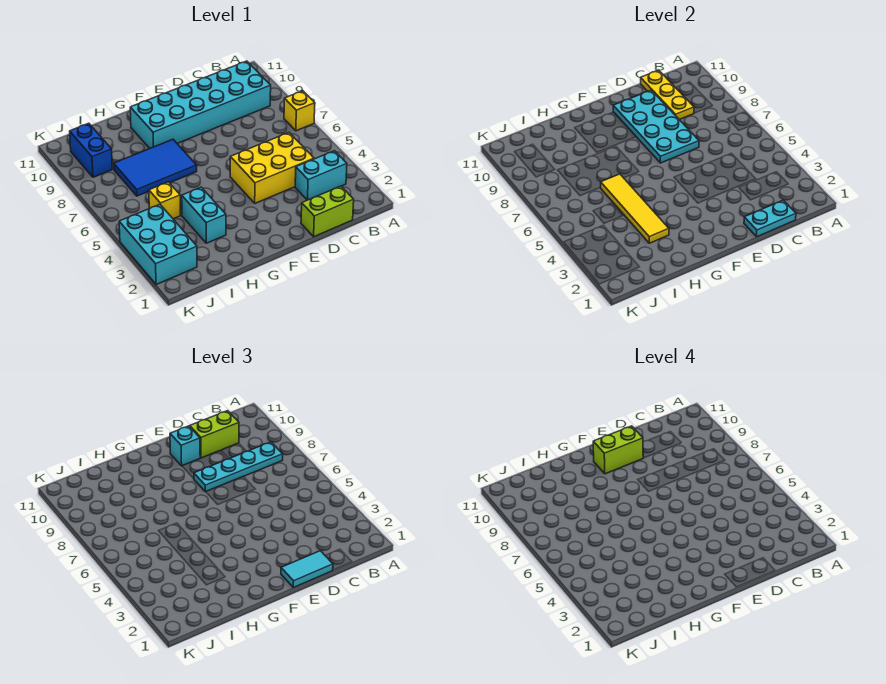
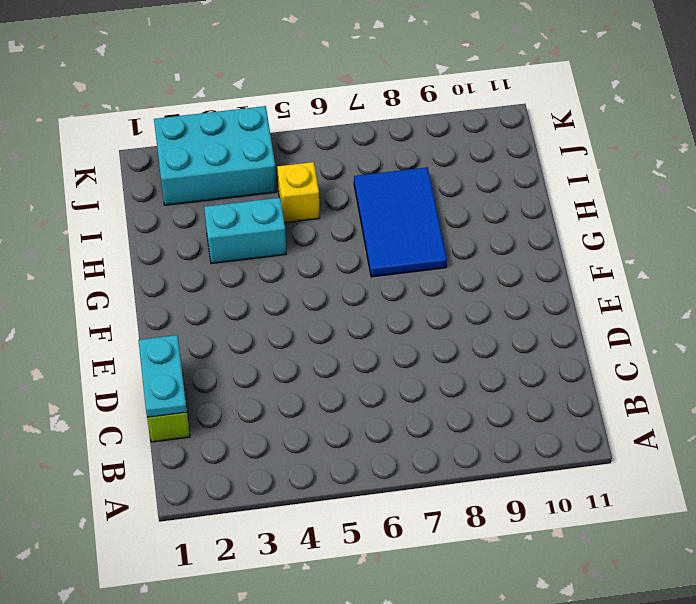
none -> yellow 1x1 brick [284,91,315,131]
none -> cyan 1x2 brick [295,151,347,200]
none -> cyan 2x6 brick [130,61,271,148]

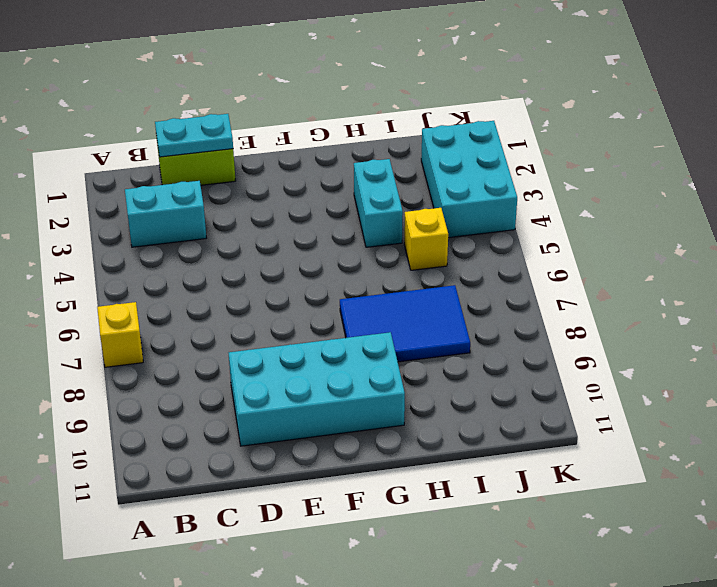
cyan 2x4 brick [229,332,405,446] -> cyan 2x6 brick [130,61,271,148]
none -> yellow 2x3 brick [230,133,314,203]
none -> blue 1x2 brick [69,123,112,177]
none -> yellow 1x3 plate [641,70,694,120]

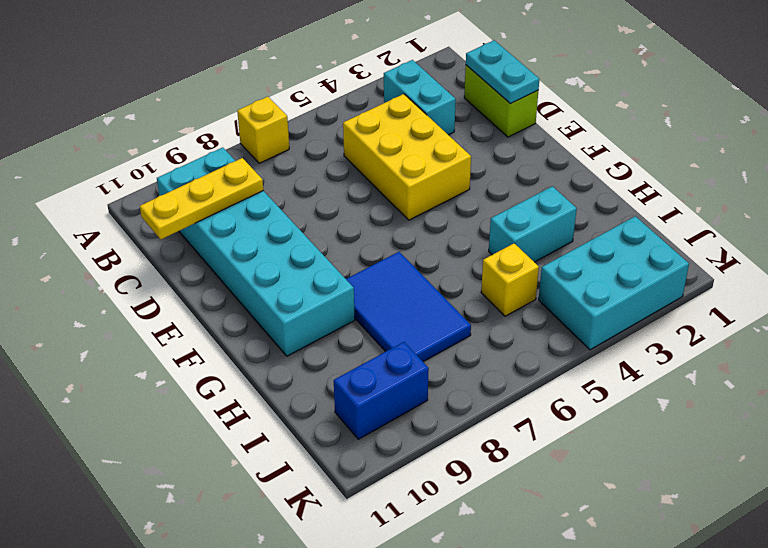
none -> cyan 2x4 plate [613,90,699,163]
none -> yellow 1x4 tile [600,174,669,243]
none -> cyan 1x4 plate [194,442,283,492]

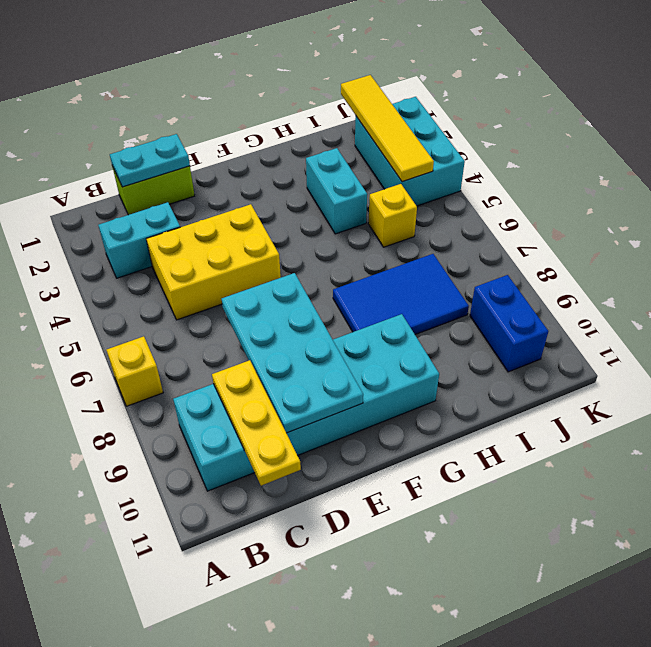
yellow 1x4 tile [341,75,434,182] -> yellow 1x4 tile moved to [600,174,669,243]
none -> cyan 1x4 plate [194,442,283,492]
none -> lime 1x2 brick [190,411,239,458]
none -> cyan 1x2 tile [281,551,333,587]

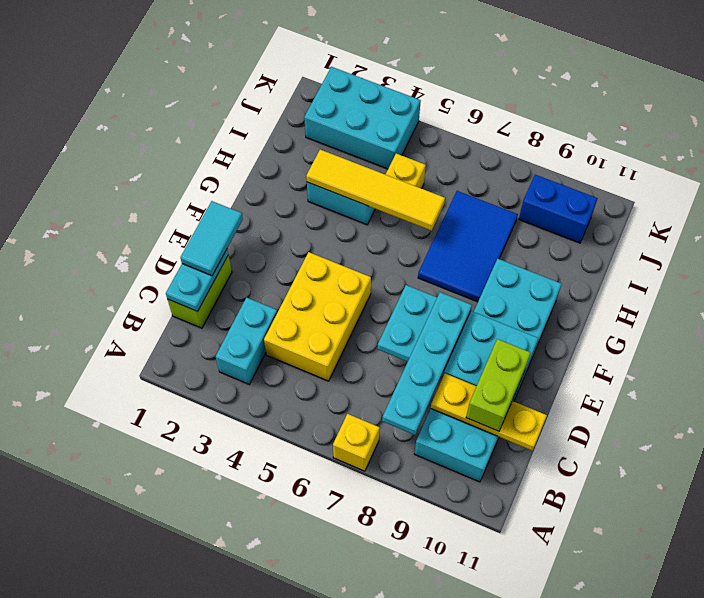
none -> cyan 1x1 brick [170,426,200,466]
none -> lime 1x2 brick [593,426,643,474]

